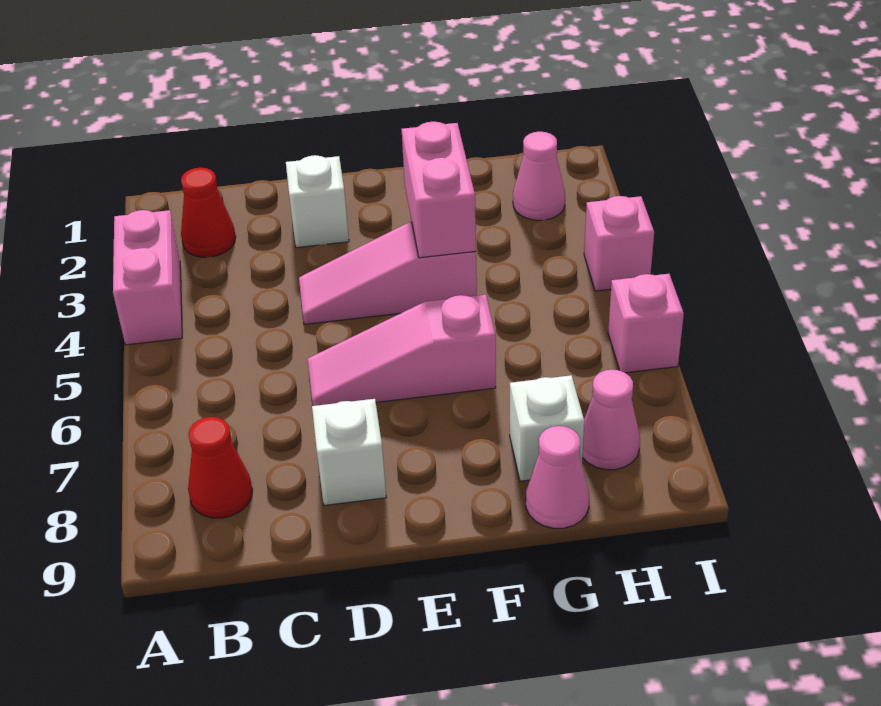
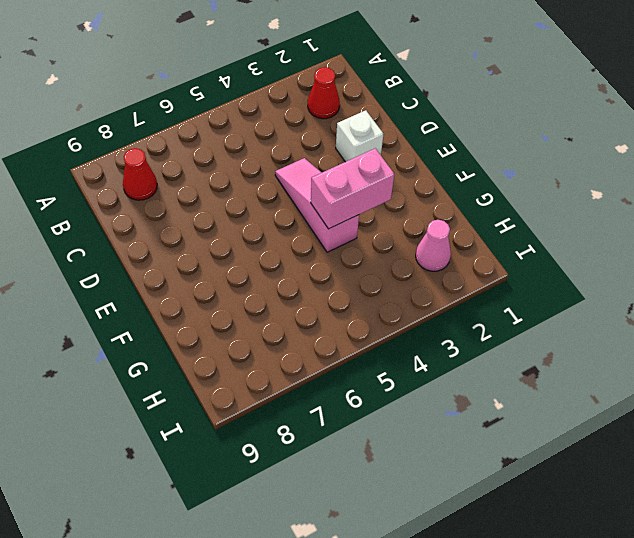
none -> pink 1x2 brick [113,210,182,345]
none -> pink 1x3 slope [308,295,496,406]
none -> white 1x1 brick [312,399,386,505]

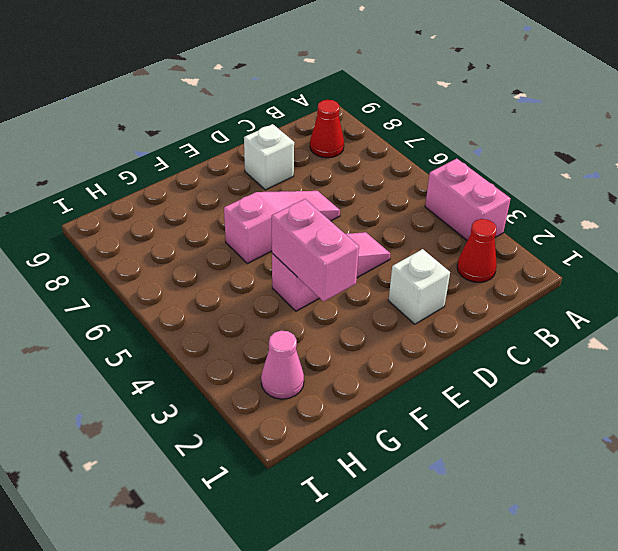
none -> white 1x1 brick [510,375,584,481]
none -> pink 1x1 cone [526,426,589,528]
none -> pink 1x1 cone [582,369,640,470]

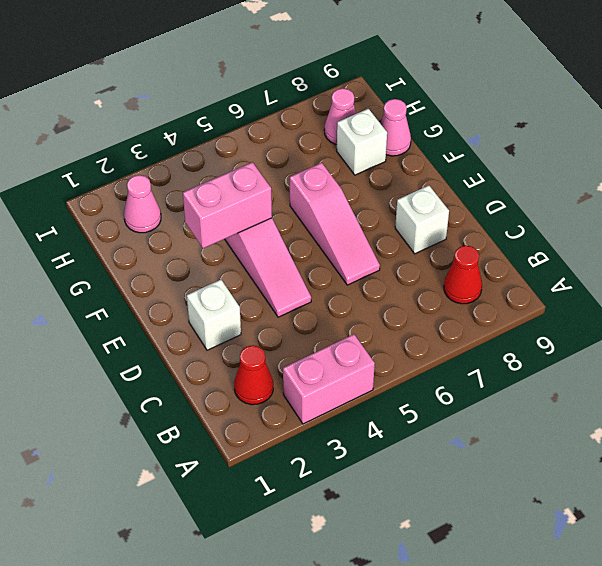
none -> pink 1x1 brick [584,196,654,291]
none -> pink 1x1 brick [608,274,684,373]

